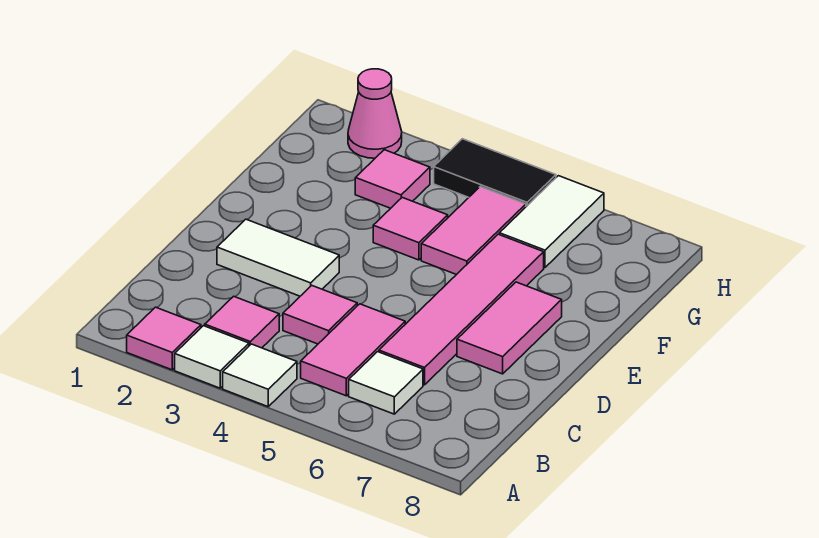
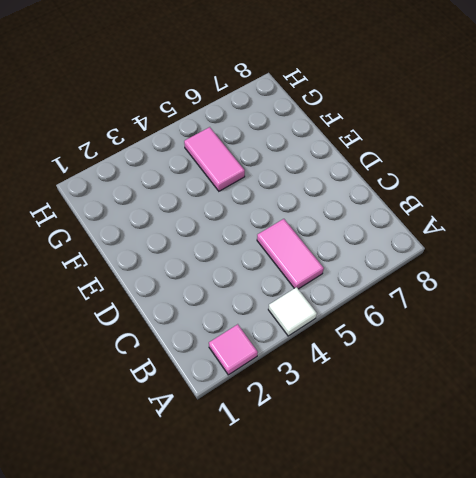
none -> white 1x1 tile [175,326,249,388]
none -> pink 1x1 tile [205,296,279,348]
none -> white 1x1 tile [349,352,423,414]

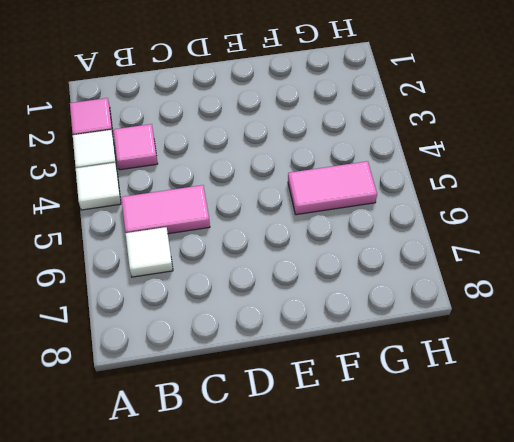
none -> pink 1x1 tile [283,285,357,344]
none -> pink 1x4 tile [379,234,544,385]
none -> white 1x2 tile [217,219,339,296]

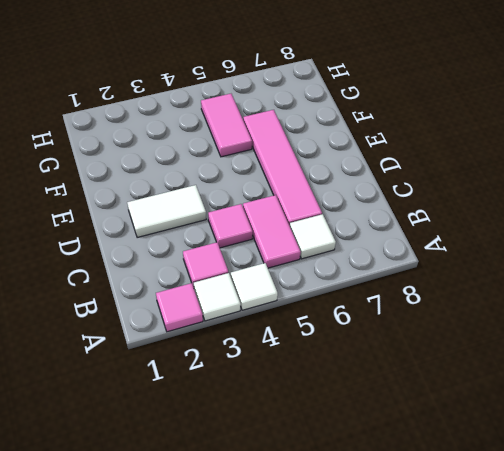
none -> pink 1x2 tile [457,282,562,374]
none -> pink 1x1 tile [373,198,448,260]
none -> pink 1x1 tile [355,150,430,208]

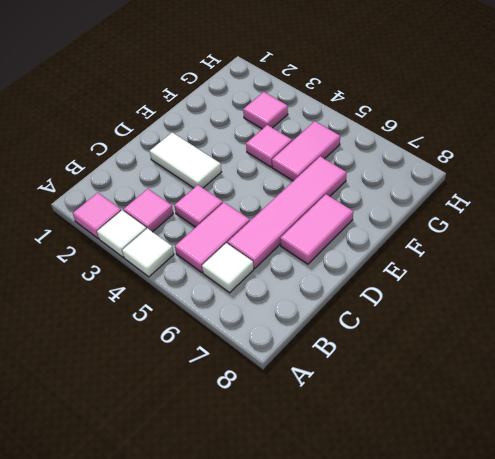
none -> white 1x2 tile [499,176,604,267]
none -> pink 1x1 cone [348,69,402,158]
none -> black 1x2 tile [434,139,556,206]

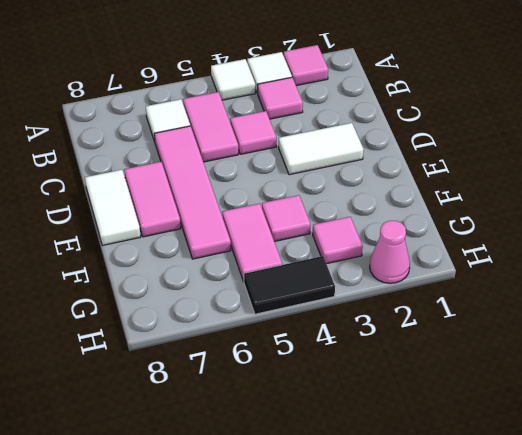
white 1x2 tile [85,170,141,245] -> white 1x2 tile moved to [499,176,604,267]

